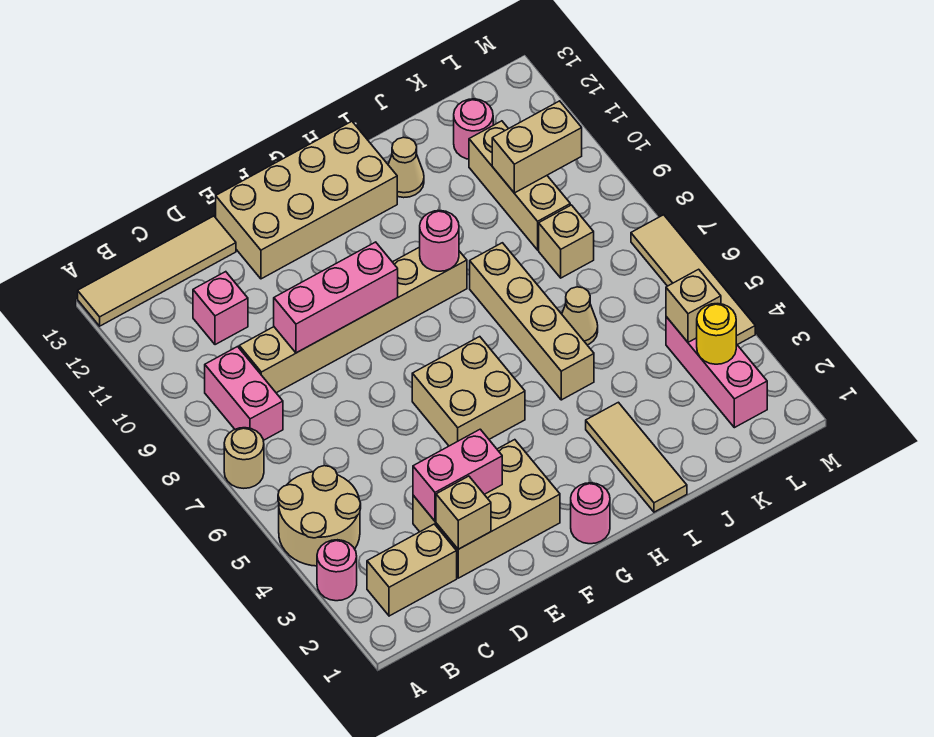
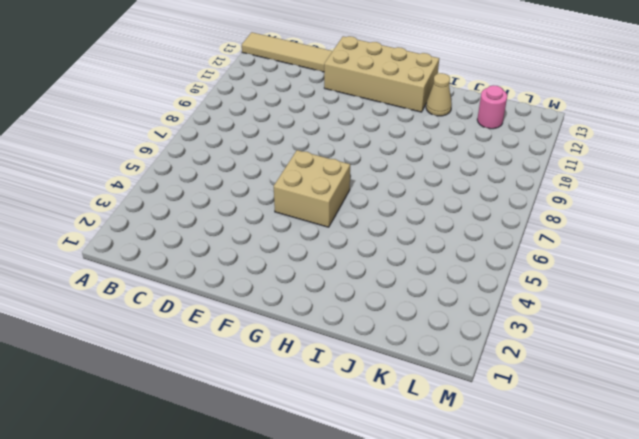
none -> pink 1x1 round brick [317,540,357,601]
none -> tan 2x2 round brick [278,466,361,566]
none -> tan 1x1 round brick [224,428,264,488]

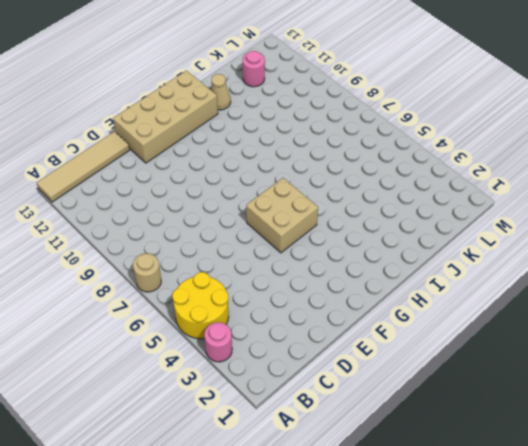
yellow 2x2 round brick [172,272,229,339] -> tan 2x2 round brick [278,466,361,566]
none -> tan 1x2 brick [367,524,457,616]
none -> pink 1x2 brick [205,347,283,441]
none -> tan 1x6 brick [239,247,467,393]

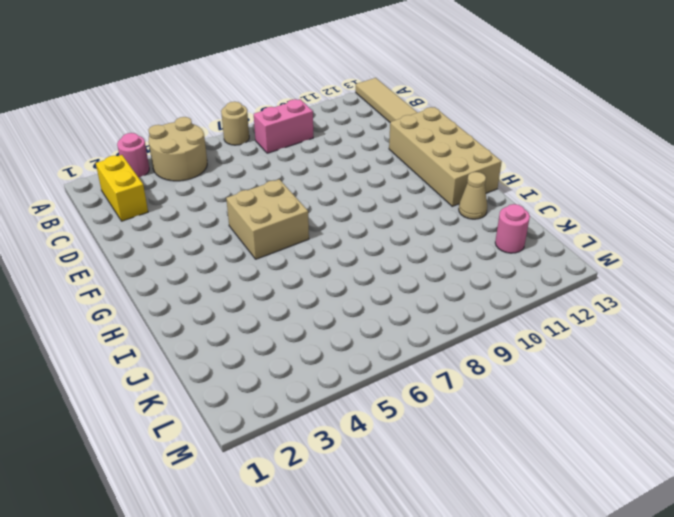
yellow 1x2 brick [96,155,148,221] -> tan 1x2 brick [367,524,457,616]
none -> tan 1x6 brick [239,247,467,393]
none -> pink 1x1 brick [193,272,248,345]
none -> tan 2x3 brick [413,440,560,578]

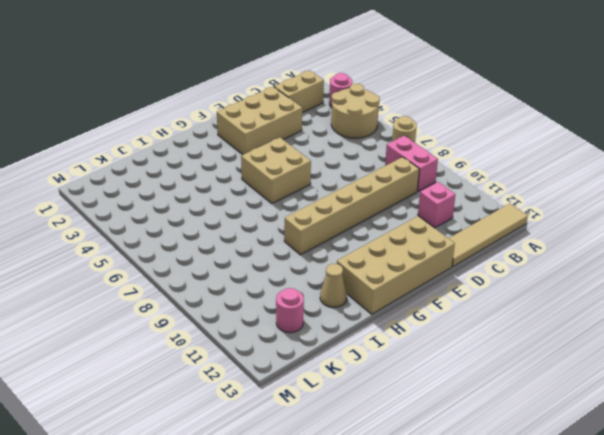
none -> pink 1x1 round brick [571,483,610,544]
none -> tan 1x3 tile [586,402,687,512]
none -> tan 1x4 brick [470,243,594,400]

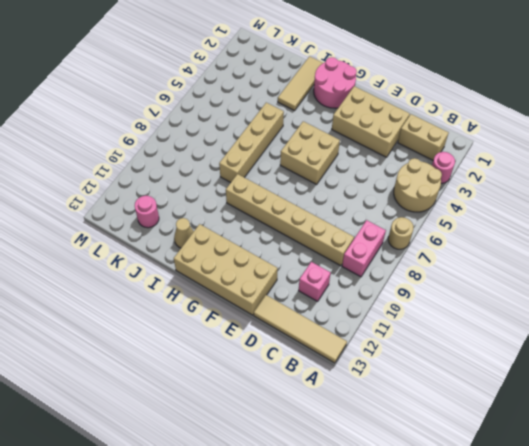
pink 2x2 round brick [314,57,357,108] -> pink 1x1 round brick [571,483,610,544]
none -> tan 1x1 cone [562,287,598,345]
none -> tan 1x1 brick [539,205,594,278]
none -> tan 1x3 brick [469,121,570,250]

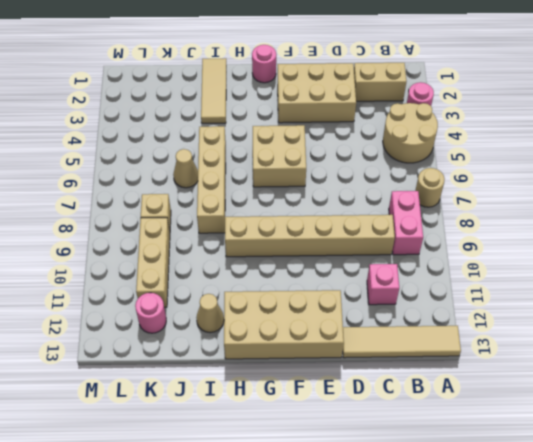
none -> pink 1x3 brick [666,317,767,428]
none -> tan 1x4 tile [631,215,755,345]
none -> tan 1x1 brick [436,476,491,549]

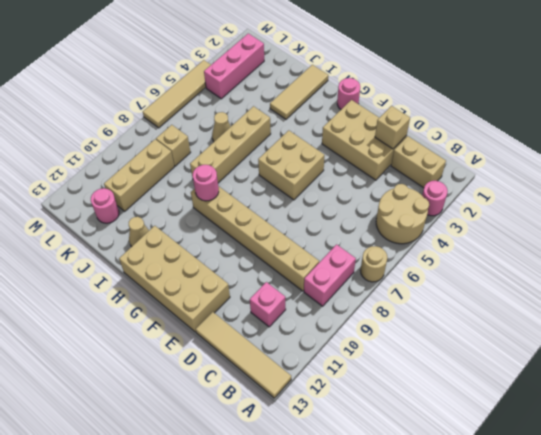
none -> pink 1x2 brick [413,429,502,521]
none -> pink 1x3 brick [274,242,398,353]
none -> tan 1x2 brick [492,101,582,193]

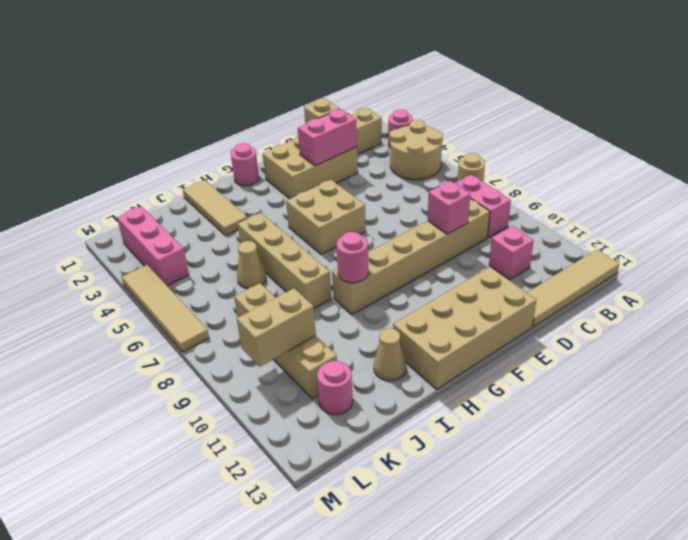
pink 1x1 brick [428,181,470,234] -> pink 1x3 brick [274,242,398,353]
none -> yellow 1x1 round brick [697,304,736,364]
none -> tan 1x1 brick [666,269,721,342]

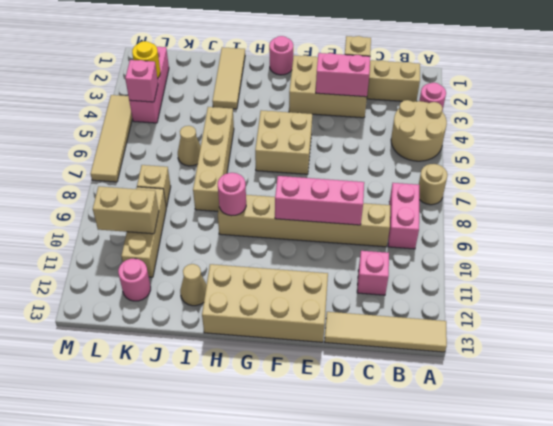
pink 1x1 brick [125,60,158,102] -> tan 1x1 brick [666,269,721,342]

